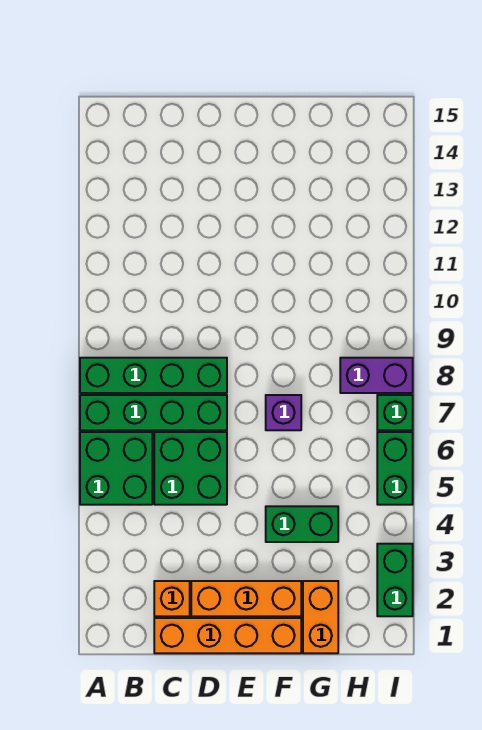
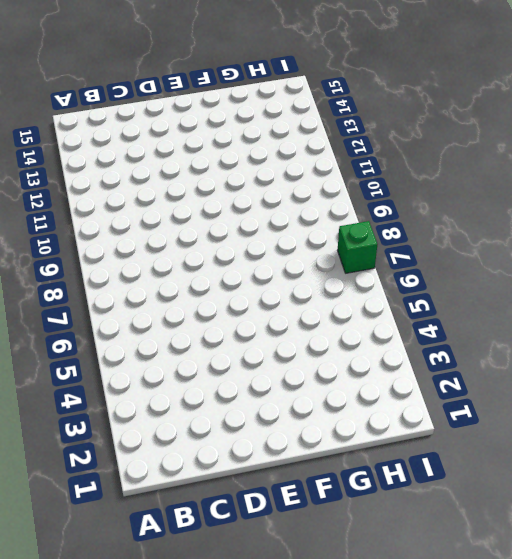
none -> green 2x2 brick [80,432,152,505]
none -> green 1x4 brick [80,395,227,430]
none -> green 1x4 brick [80,358,227,393]

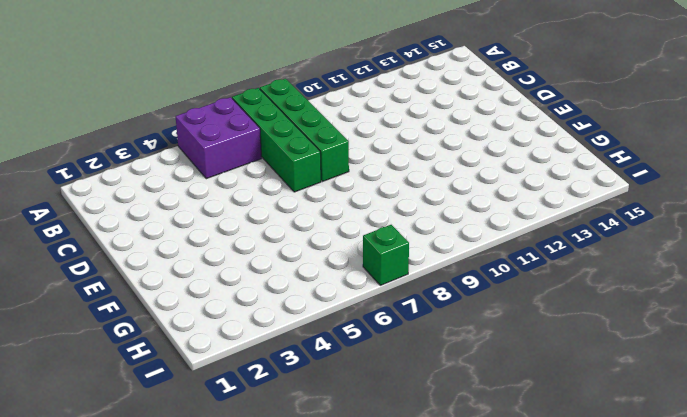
purple 2x2 brick [176,97,262,179] -> green 2x2 brick [80,432,152,505]
none -> orange 1x4 brick [154,618,301,653]
none -> orange 1x1 brick [154,581,190,616]
none -> green 2x2 brick [154,432,227,505]

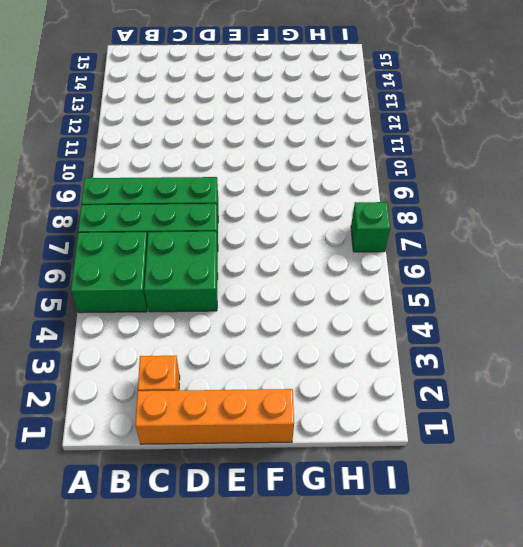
none -> orange 1x3 brick [191,581,301,616]
none -> green 1x2 brick [266,506,338,542]
none -> purple 1x1 brick [266,395,301,430]

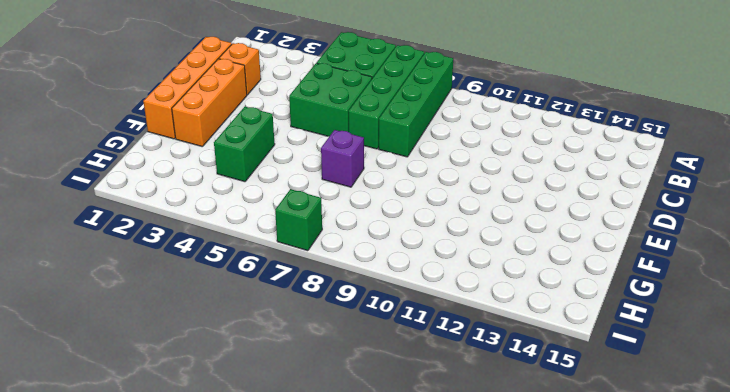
none -> orange 1x2 brick [303,581,338,653]
none -> purple 1x2 brick [340,358,413,393]
none -> green 1x2 brick [377,544,413,616]

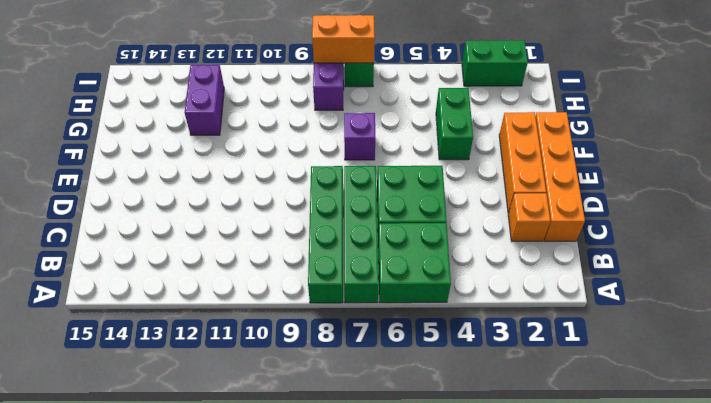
purple 1x2 brick [185,65,224,135] -> none
orange 1x2 brick [312,15,375,63] -> orange 1x2 brick moved to [303,581,338,653]
none -> green 1x2 brick [377,432,413,505]

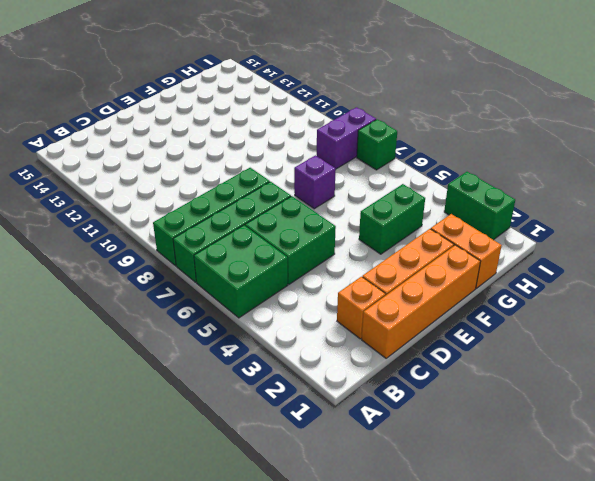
none -> green 1x2 brick [377,432,413,505]

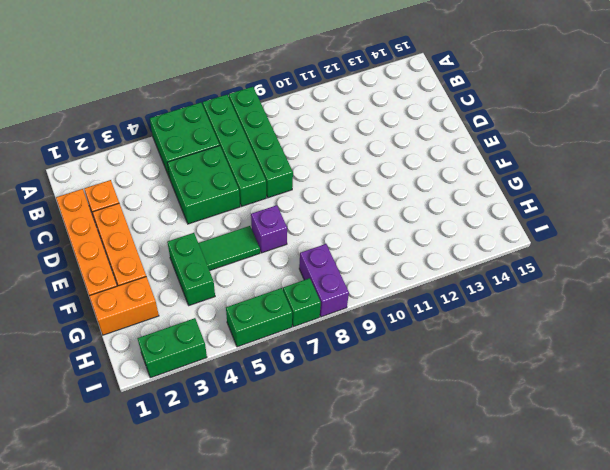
green 1x2 tile [199,226,260,271] -> none

